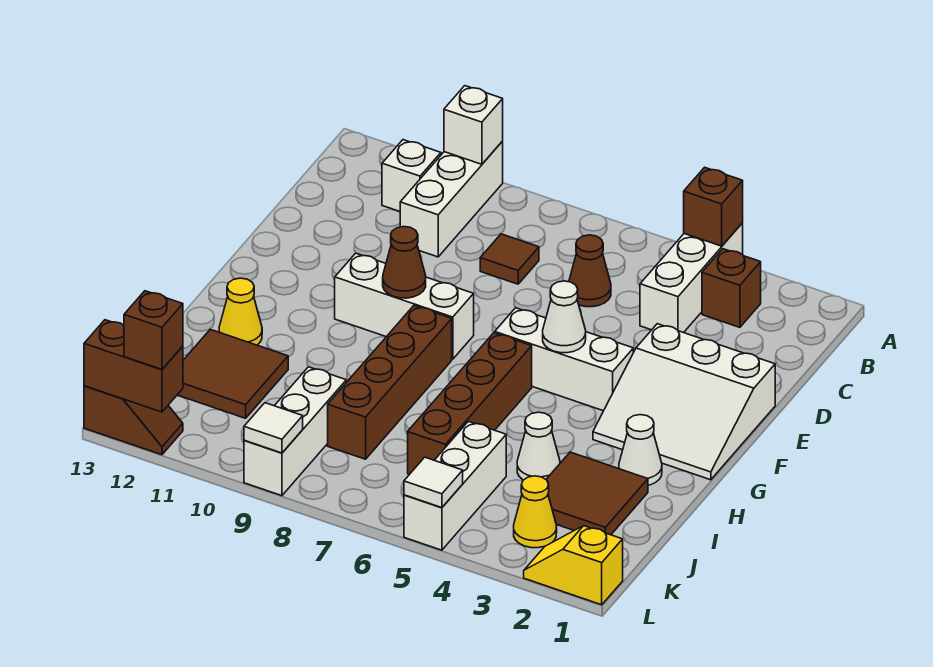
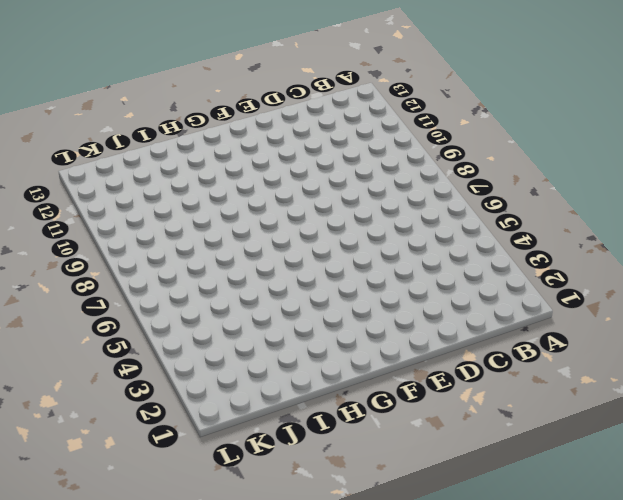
none -> white 1x3 brick [640,223,743,333]
none -> white 1x3 brick [400,141,503,257]
none -> brown 1x1 brick [702,249,761,327]

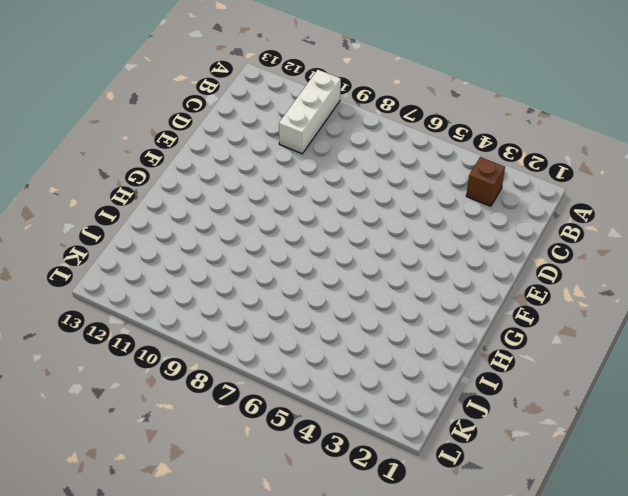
none -> white 1x3 brick [640,223,743,333]
none -> white 1x1 brick [382,140,441,211]
none -> brown 1x1 cone [569,235,611,307]

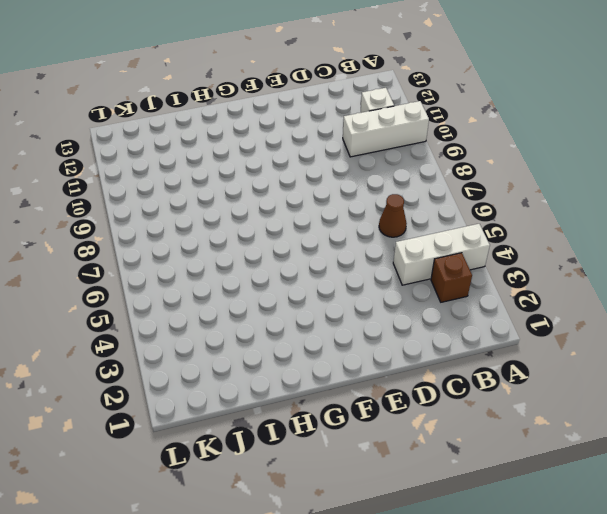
none -> brown 1x1 tile [480,234,539,284]
none -> white 3x3 slope [593,324,775,480]
none -> white 1x3 brick [495,308,633,411]

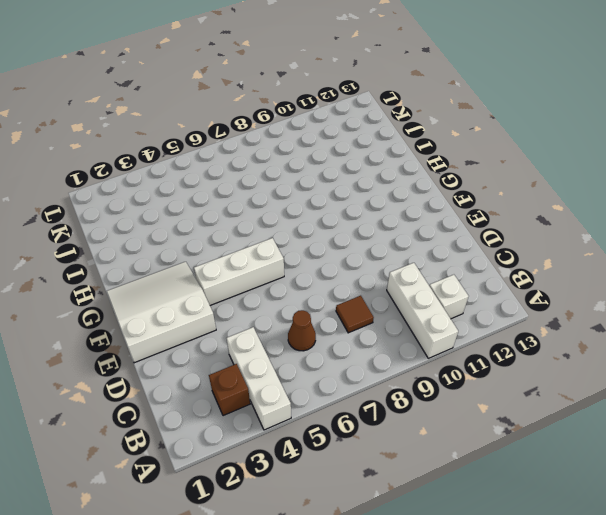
none -> white 1x3 brick [335,253,474,359]
none -> brown 1x4 brick [408,333,532,474]
none -> brown 1x4 brick [328,306,452,459]

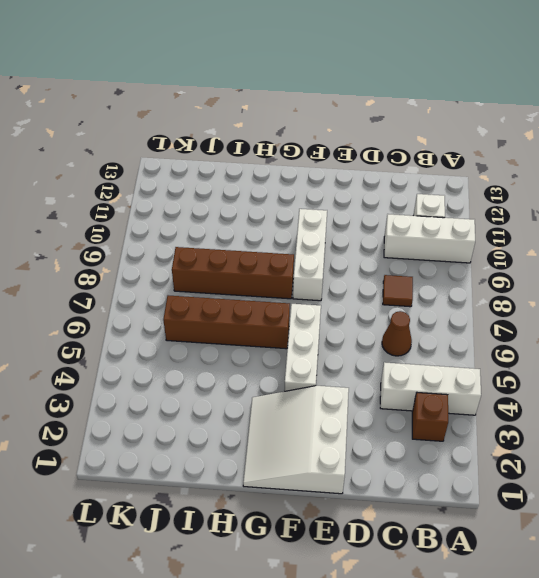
none -> white 1x1 cone [619,415,662,485]
none -> yellow 1x1 cone [219,278,262,345]
none -> brown 2x2 tile [546,452,648,535]

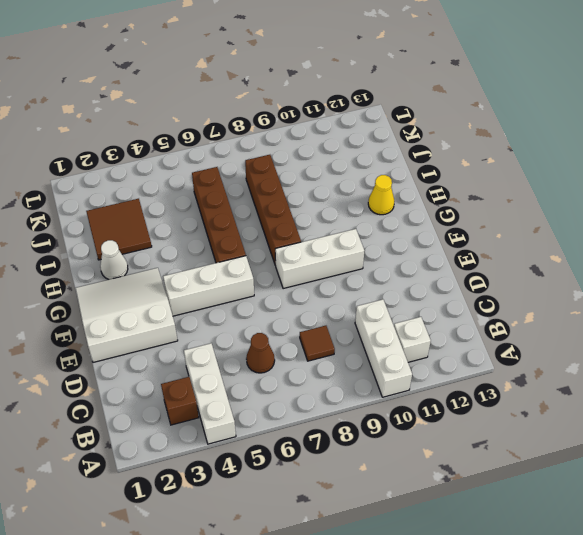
none -> white 1x1 cone [517,412,560,480]
none -> brown 2x2 tile [178,329,288,418]
none -> white 1x3 brick [404,421,506,550]

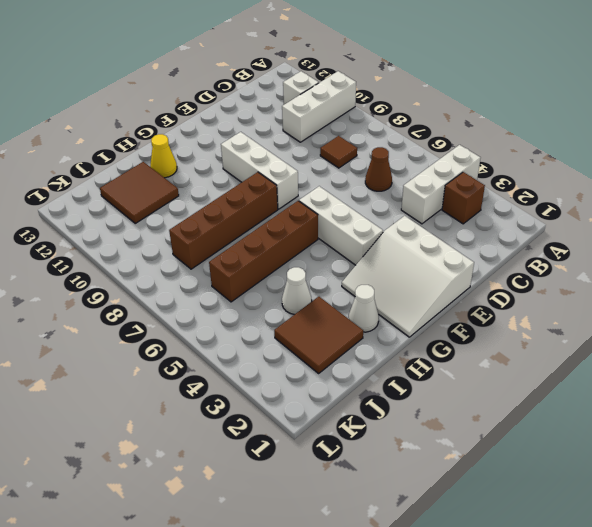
none -> white 1x3 brick [404,421,506,550]
none -> white 1x3 brick [244,367,346,496]
none -> yellow 1x1 cone [514,476,557,548]

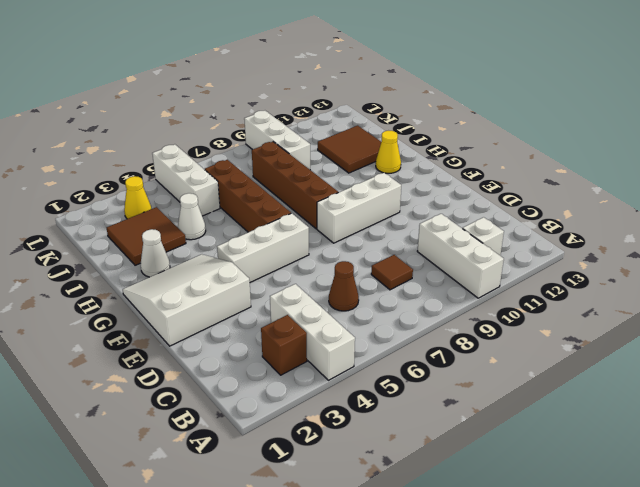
none -> yellow 1x2 slope [524,526,623,605]
none -> brown 1x2 slope [84,386,183,455]
none -> brown 1x1 brick [684,167,743,246]

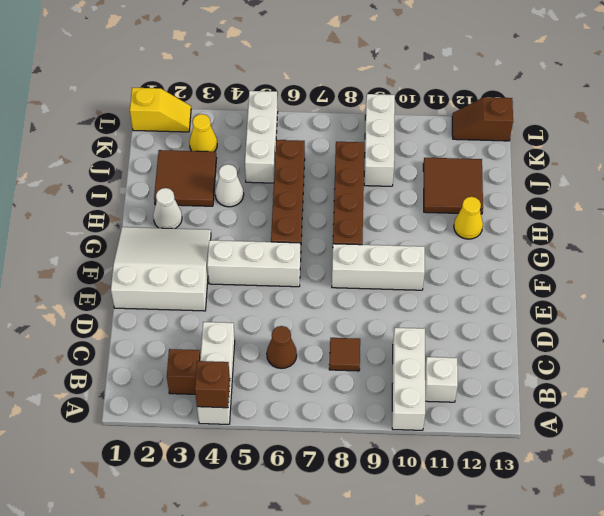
none -> white 1x1 brick [444,86,503,164]
none -> white 1x1 cone [543,281,586,353]
none -> brown 1x1 cone [383,227,426,298]

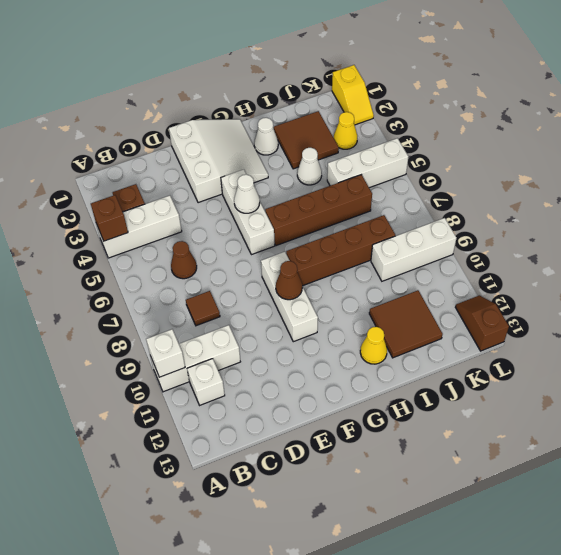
none -> white 1x1 tile [404,457,463,508]
none -> white 1x1 tile [244,403,303,453]
none -> brown 1x2 brick [84,320,183,412]

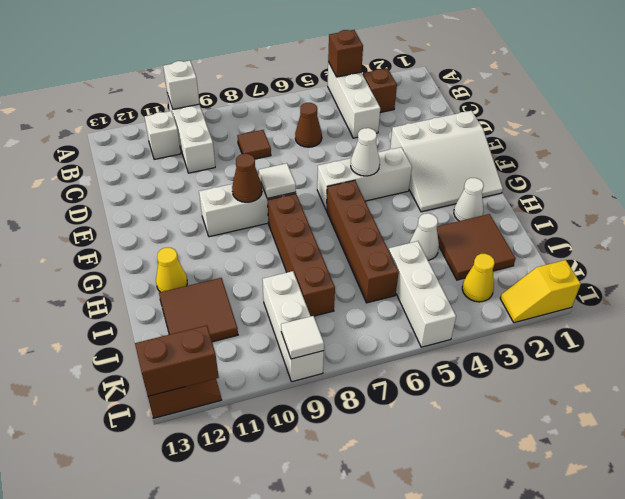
white 1x1 tile [259,163,296,198] -> white 1x1 tile moved to [404,457,463,508]
none -> brown 1x1 brick [124,291,183,369]

